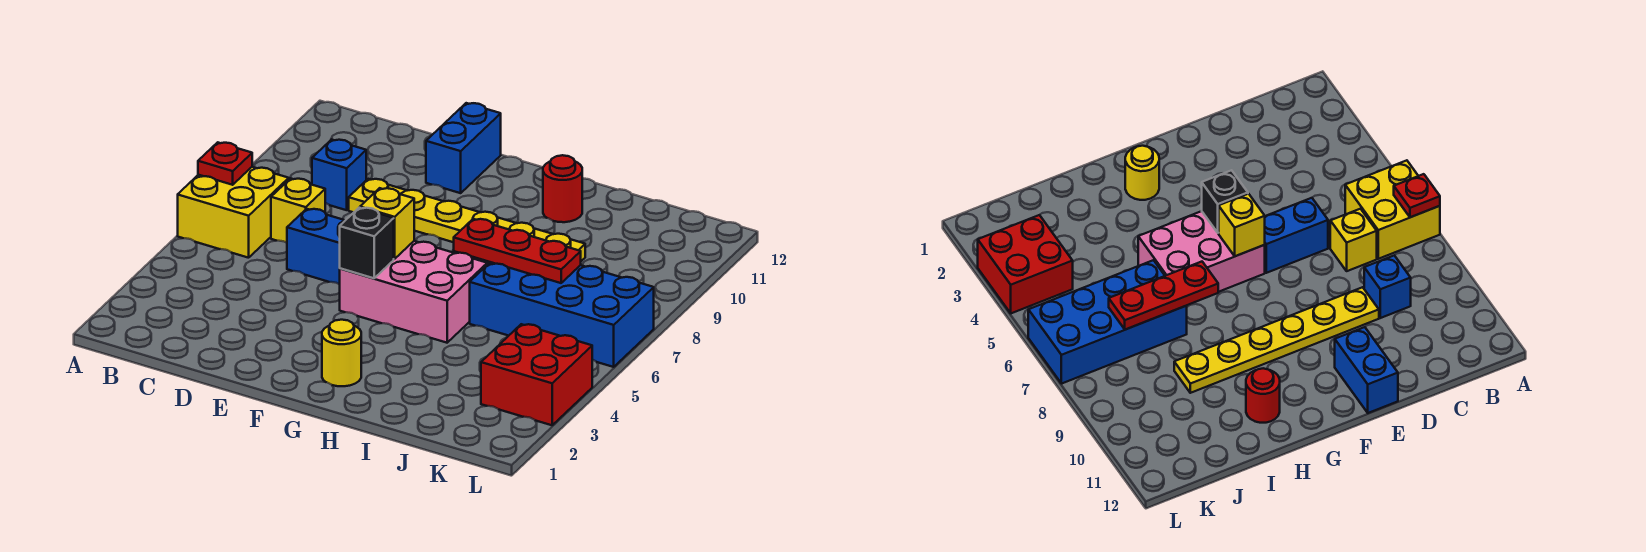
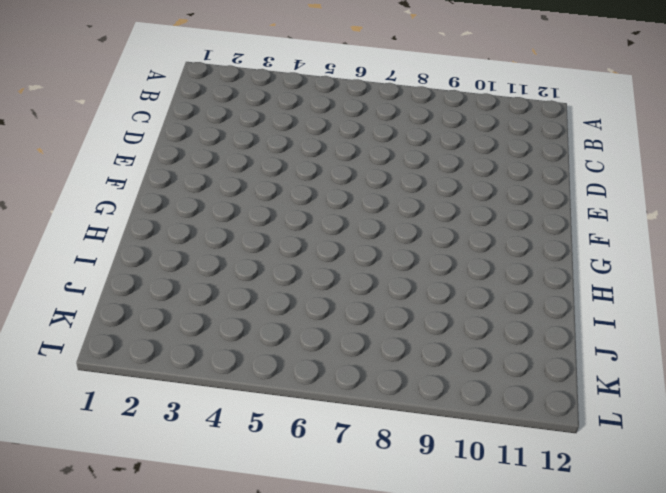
none -> yellow 2x2 brick [178,167,289,258]
none -> yellow 1x1 brick [271,178,325,243]
none -> blue 1x1 brick [312,139,366,210]

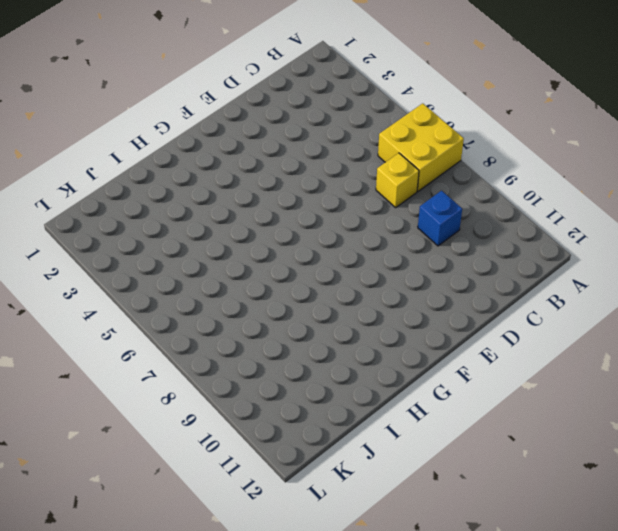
none -> blue 1x2 brick [287,209,345,284]
none -> yellow 1x6 plate [349,179,585,261]
none -> blue 1x2 brick [426,103,501,193]

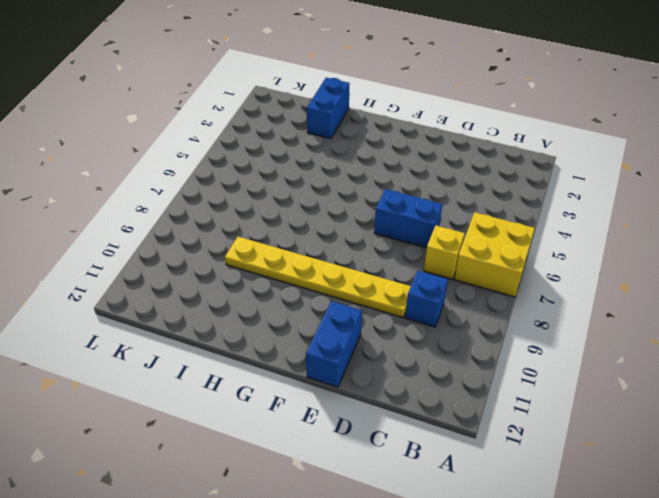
blue 1x2 brick [307,78,350,139] -> none
none -> pink 2x3 brick [340,241,487,343]
none -> yellow 1x1 round brick [322,320,361,386]
none -> red 1x1 round brick [543,155,582,222]

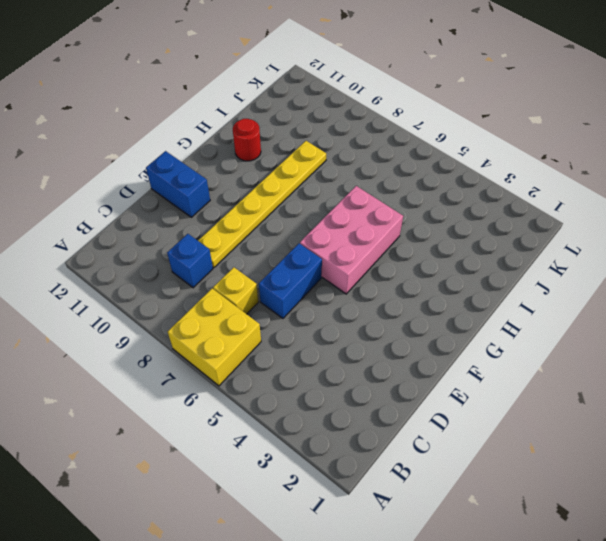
none -> yellow 1x1 round brick [322,320,361,386]
none -> blue 2x4 brick [470,262,654,367]
none -> red 2x2 brick [481,324,592,425]

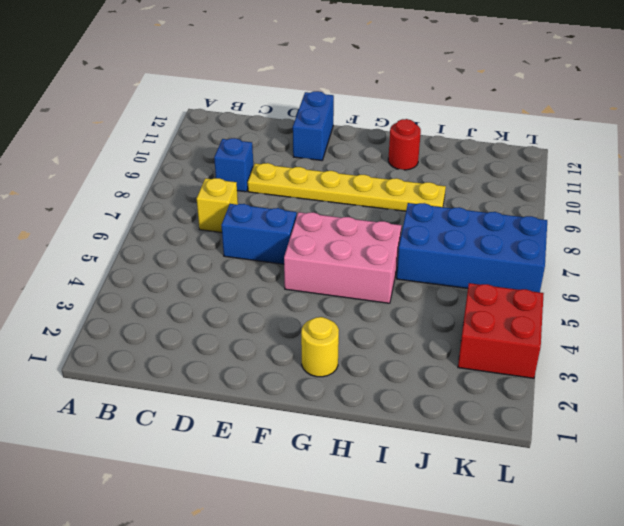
none -> yellow 2x2 brick [178,167,289,258]
none -> red 1x1 plate [198,142,252,185]
none -> black 1x1 brick [340,208,394,278]

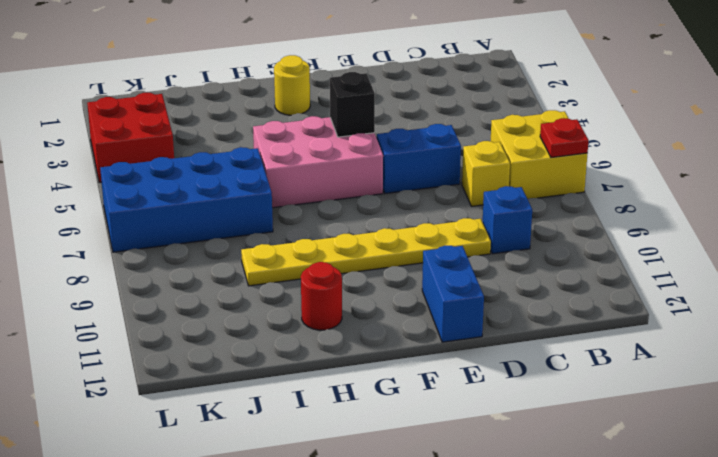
none -> yellow 1x1 brick [360,188,414,259]
none -> red 1x3 plate [454,219,581,283]

